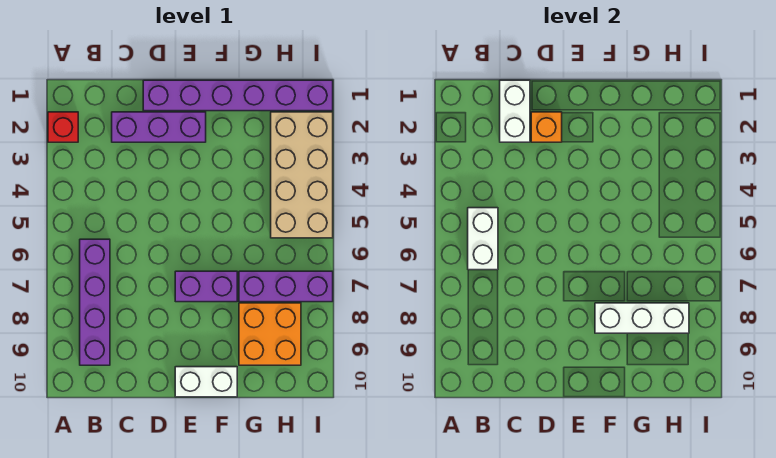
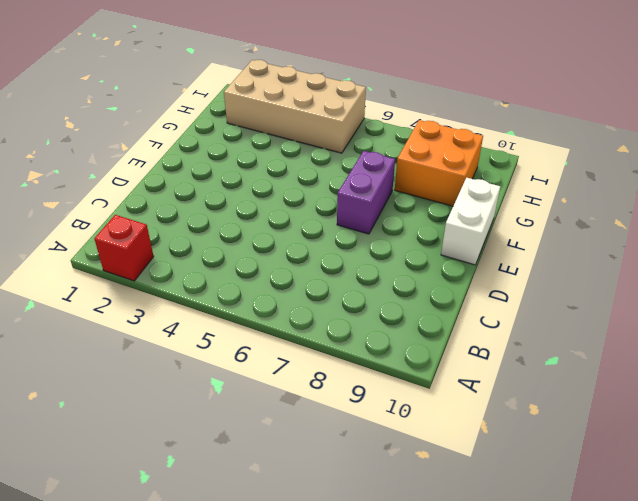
none -> purple 1x4 brick [80,239,110,365]
none -> purple 1x3 brick [112,112,206,142]
none -> purple 1x6 brick [143,80,333,111]

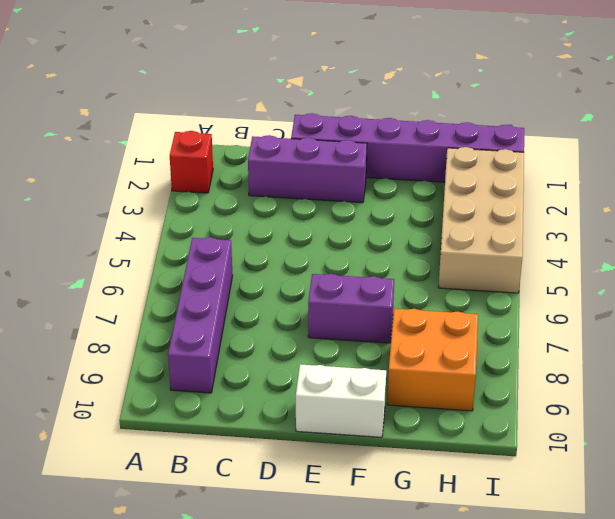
none -> purple 1x3 brick [239,271,333,302]
none -> white 1x2 brick [468,208,498,270]
none -> white 1x2 brick [500,80,530,142]

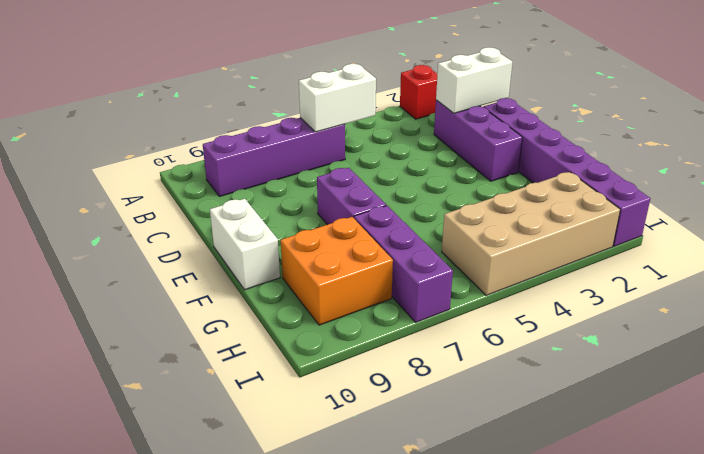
none -> orange 1x1 brick [531,112,562,142]
none -> white 1x3 brick [595,303,689,333]

